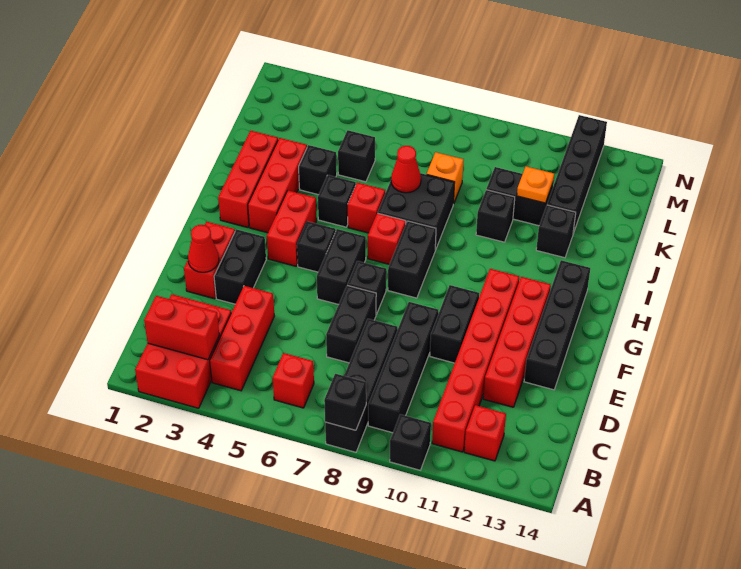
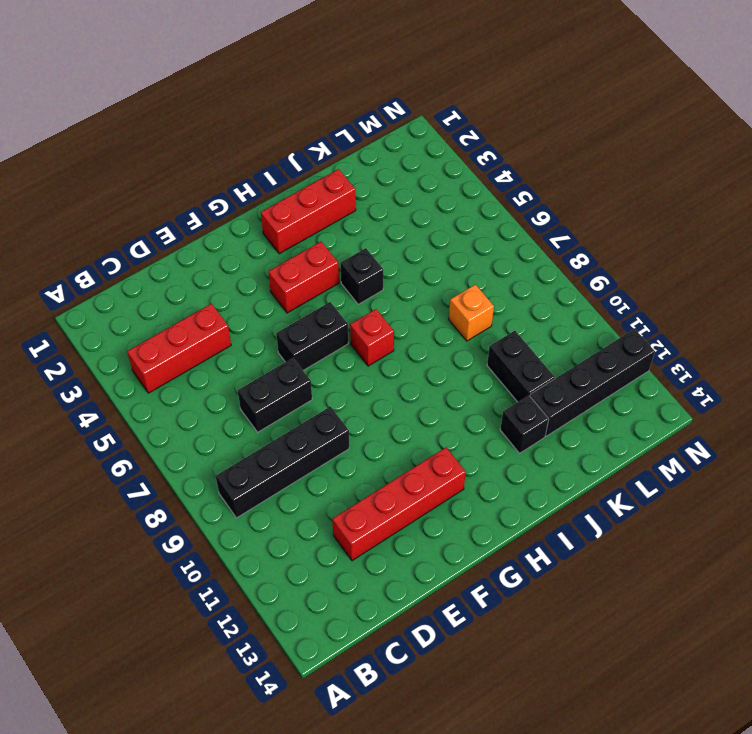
none -> red 2x3 brick [135,294,231,408]
none -> black 1x4 brick [325,319,397,452]
none -> black 1x1 brick [390,414,431,470]
none -> red 1x1 brick [273,353,314,408]

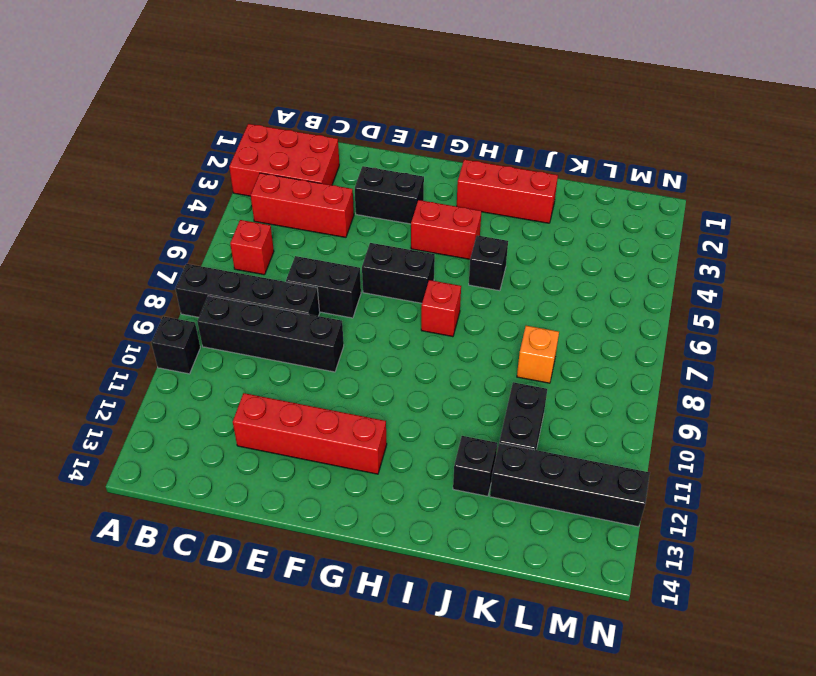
none -> red 1x6 brick [432,269,519,452]
none -> red 1x1 brick [464,405,506,461]
none -> red 1x2 brick [184,222,235,299]
none -> black 1x2 brick [430,285,479,363]

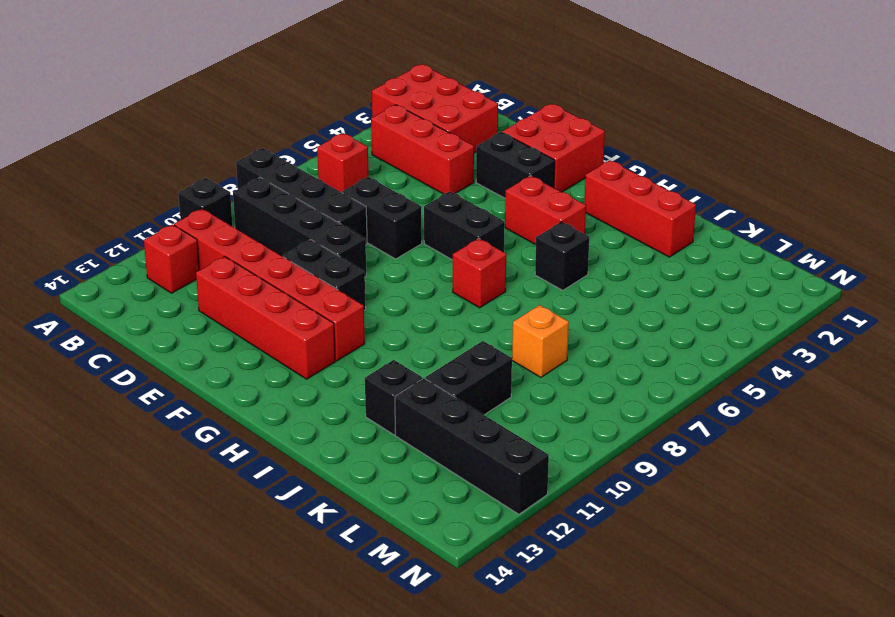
red 2x2 brick [502,104,605,192] -> red 1x2 brick [184,222,235,299]
none -> black 1x4 brick [524,260,590,390]
none -> black 1x1 brick [347,261,386,314]
none -> black 1x1 brick [297,221,336,272]
none -> black 1x2 brick [388,221,436,298]

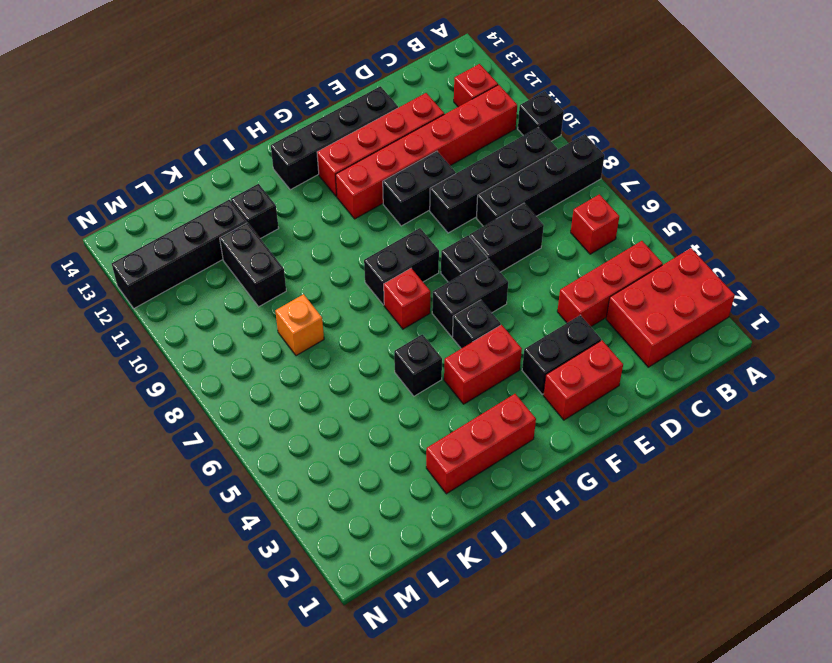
none -> red 1x3 brick [248,138,307,233]
none -> red 1x1 brick [348,183,385,233]
none -> black 2x2 brick [378,173,455,250]
none -> black 1x1 brick [299,145,337,195]

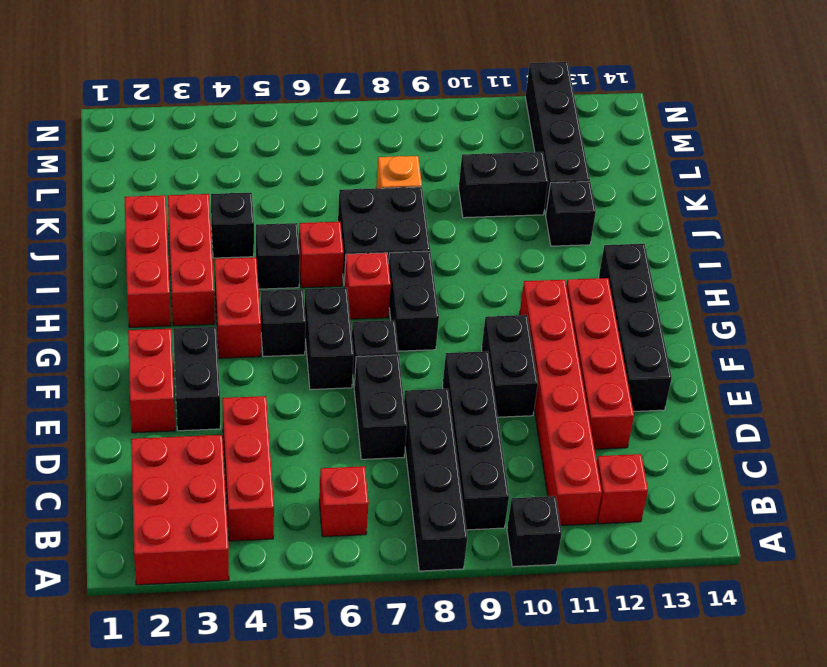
none -> black 1x1 brick [476,190,515,242]
none -> black 1x1 brick [338,130,375,182]
none -> black 1x1 brick [324,374,366,430]
none -> red 1x2 brick [144,296,219,360]

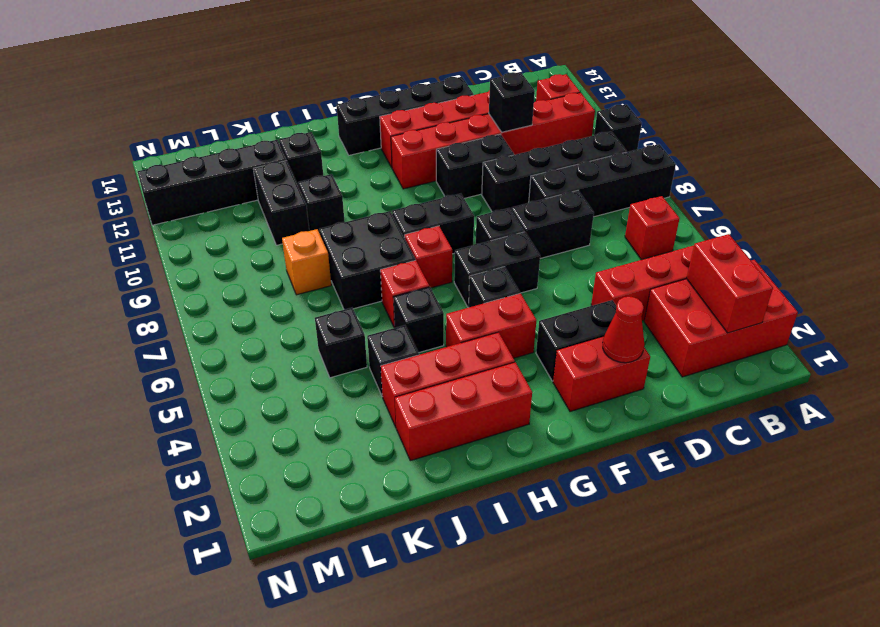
black 1x1 brick [489,72,535,132] -> black 1x1 brick moved to [324,374,366,430]
none -> red 1x1 cone [391,146,421,193]
none -> orange 1x1 plate [517,166,554,203]

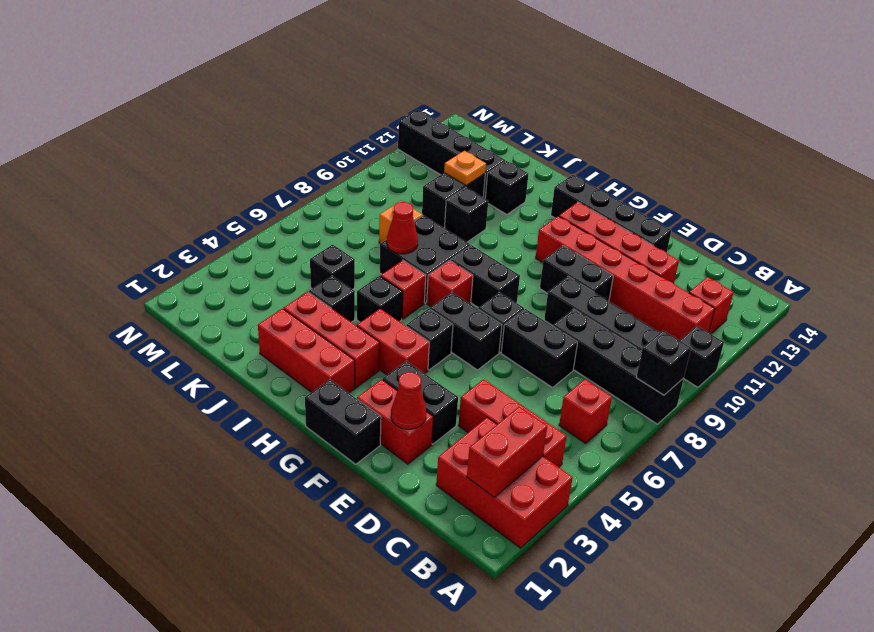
black 1x2 brick [305,380,381,464] -> none

